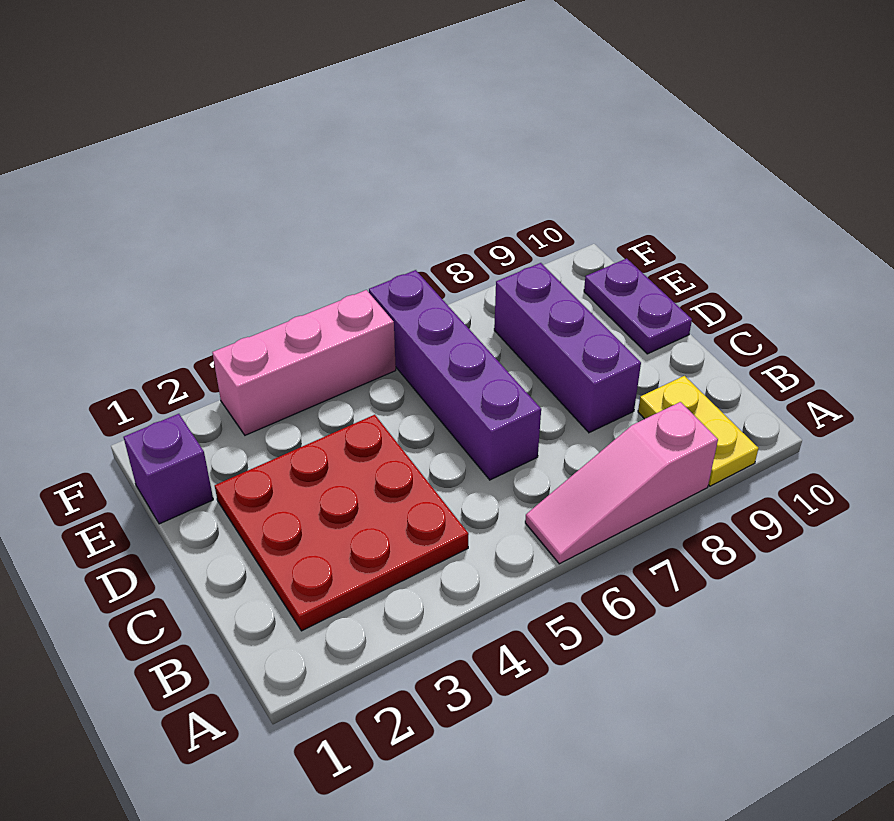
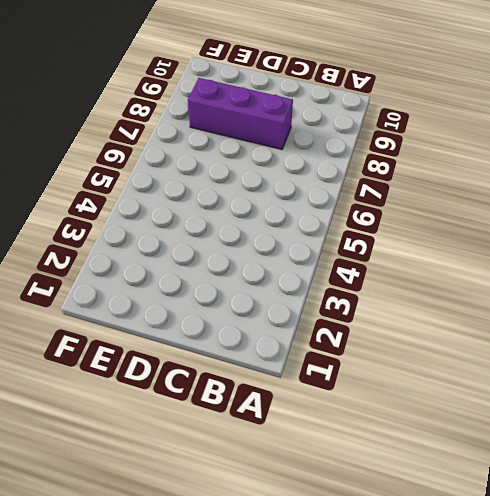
none -> pink 1x3 slope [525,402,718,564]
none -> yellow 1x2 plate [638,376,759,486]

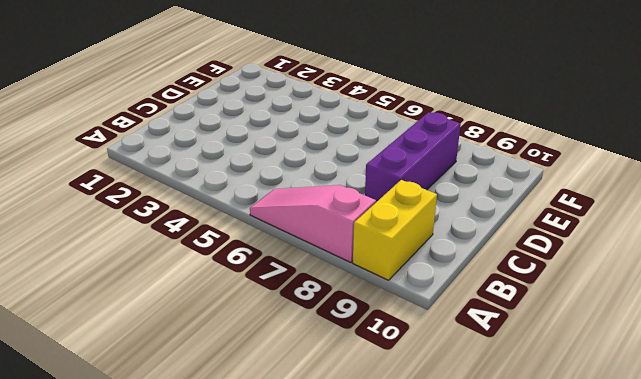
yellow 1x2 brick [353,180,437,280] -> yellow 1x2 plate [638,376,759,486]
none -> red 3x3 plate [215,415,469,631]
none -> purple 1x4 brick [369,270,541,480]

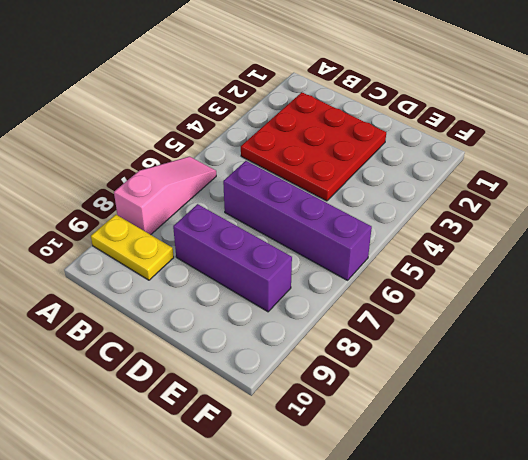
none -> purple 1x2 plate [584,259,692,354]
none -> purple 1x1 brick [124,414,213,524]

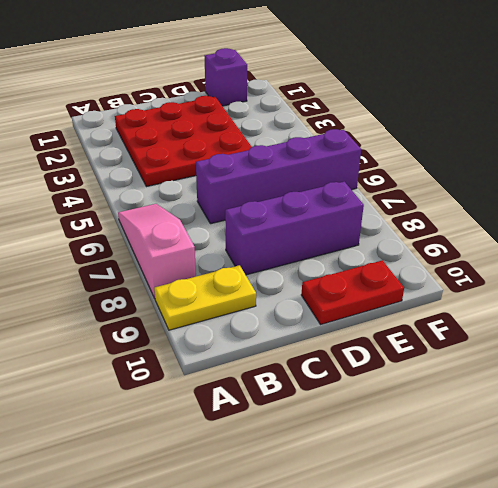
red 1x2 plate [301,260,404,324] -> purple 1x2 plate [584,259,692,354]
none -> pink 1x3 brick [212,290,396,435]

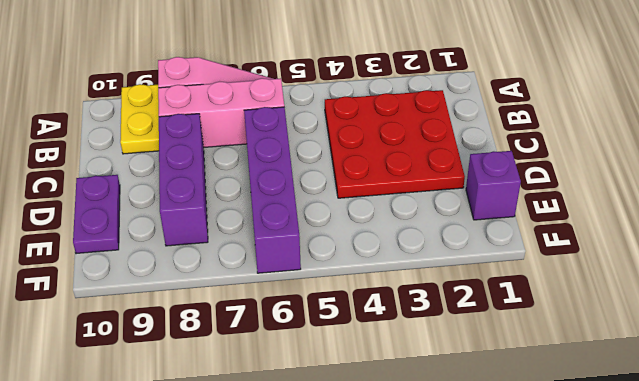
pink 1x3 brick [158,78,284,147] -> pink 1x3 brick moved to [212,290,396,435]

